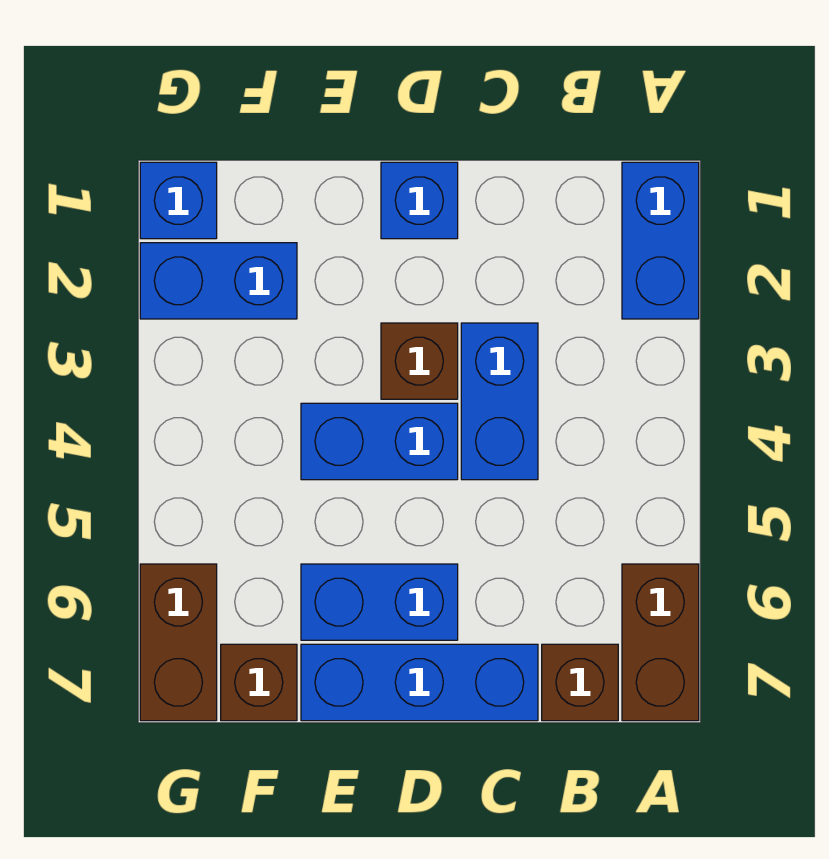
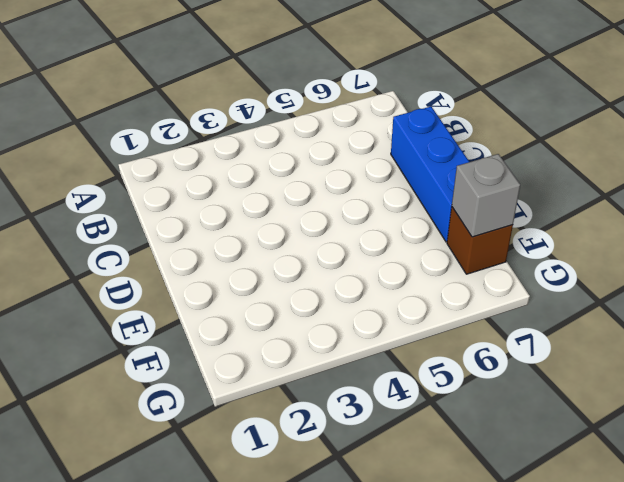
grey 1x1 brick [452,154,520,237] -> none
none -> blue 1x2 brick [622,162,699,319]
none -> brown 1x2 brick [622,564,699,721]
none -> brown 1x1 brick [542,644,618,721]

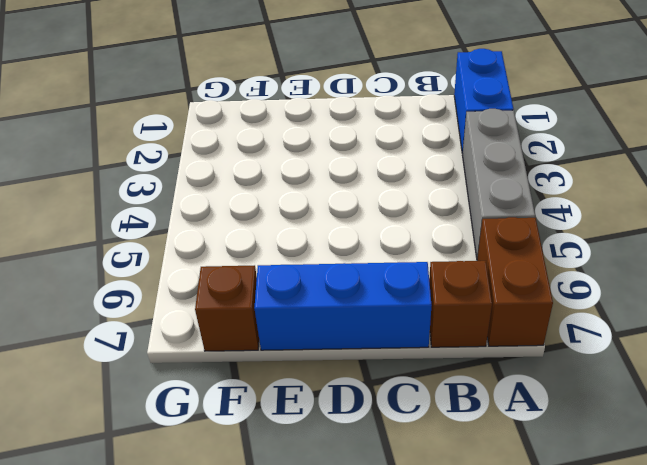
grey 1x3 brick [462,109,535,259] -> none
none -> blue 1x2 brick [461,323,538,480]
none -> blue 1x1 brick [381,162,458,239]
none -> brown 1x1 brick [381,323,458,399]

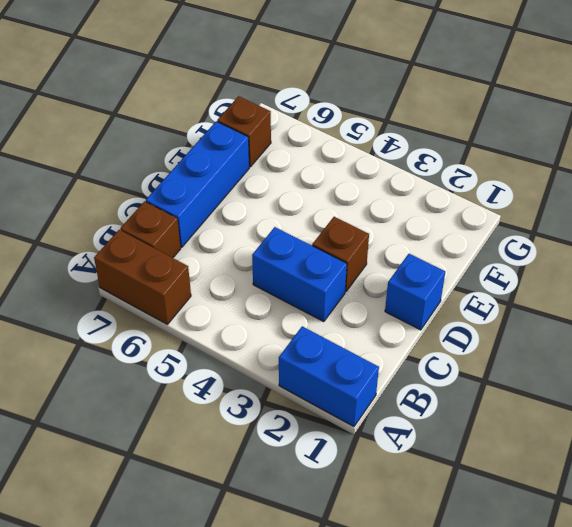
none -> blue 1x2 brick [301,403,458,480]
none -> blue 1x2 brick [301,564,458,640]
none -> blue 1x2 brick [140,243,297,319]

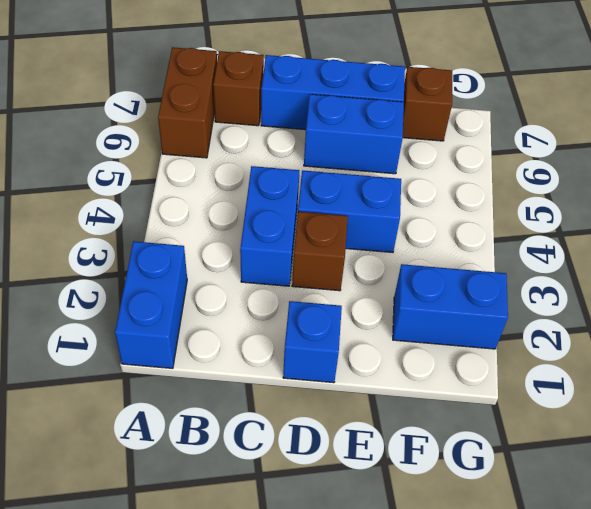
none -> blue 1x1 brick [140,162,217,239]
none -> brown 1x2 brick [140,564,217,721]

